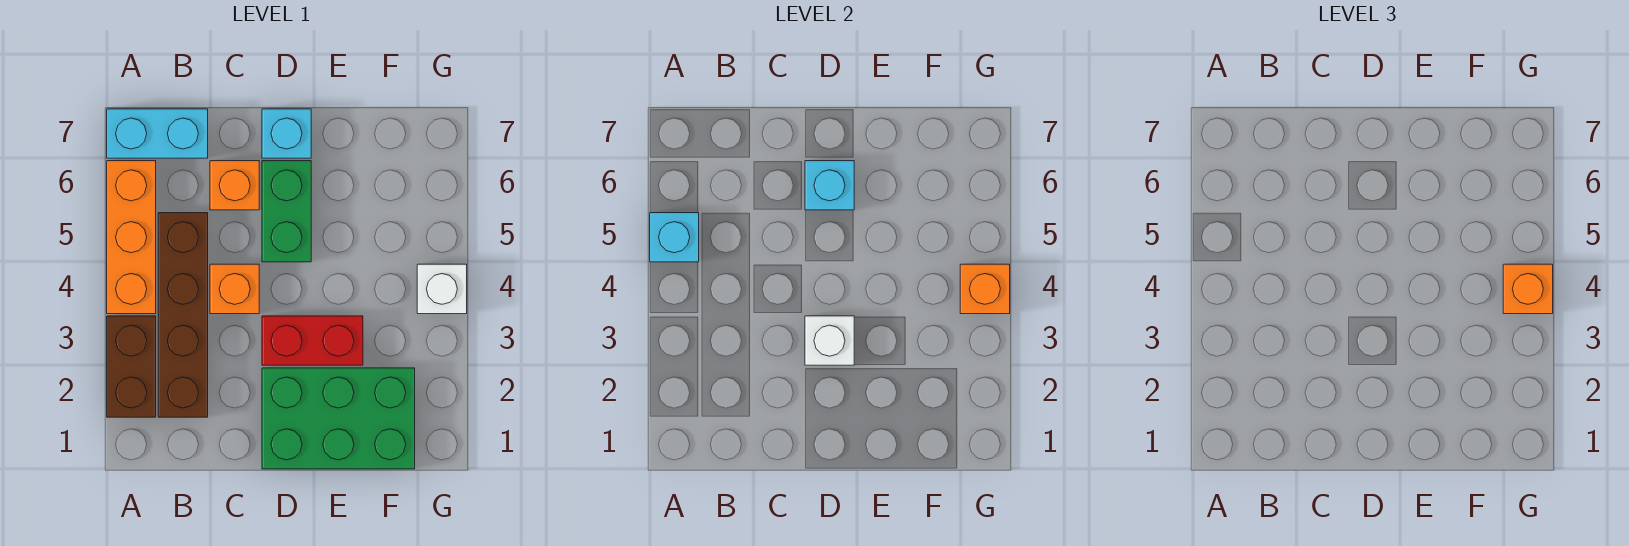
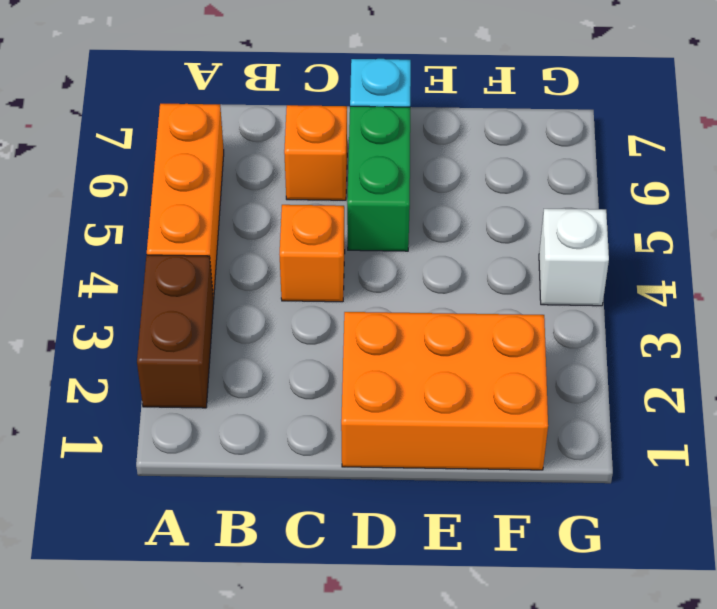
orange 2x3 brick [341,312,548,470] -> green 2x3 brick [262,368,415,469]
none -> cyan 1x2 brick [107,109,208,158]
none -> brown 1x4 brick [158,213,208,417]
none -> red 1x2 brick [262,316,363,365]

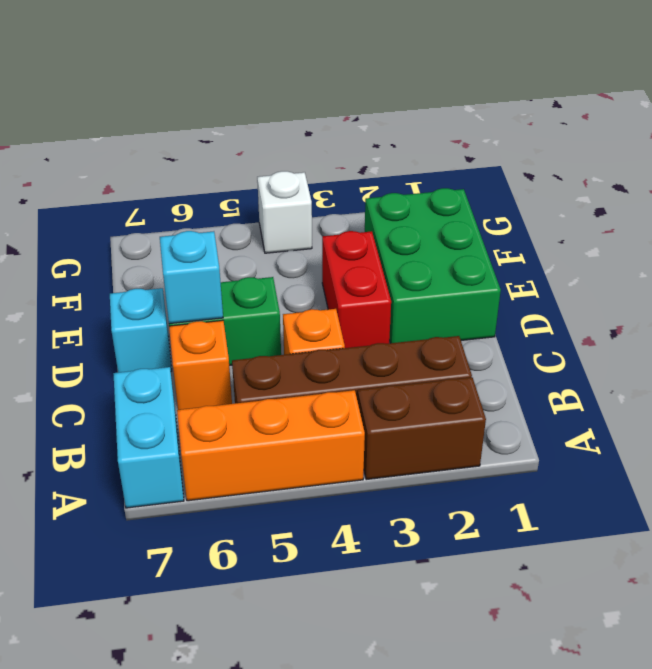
none -> cyan 1x1 brick [650,213,699,262]
none -> white 1x1 brick [805,316,854,365]
none -> orange 1x1 brick [960,264,1010,314]

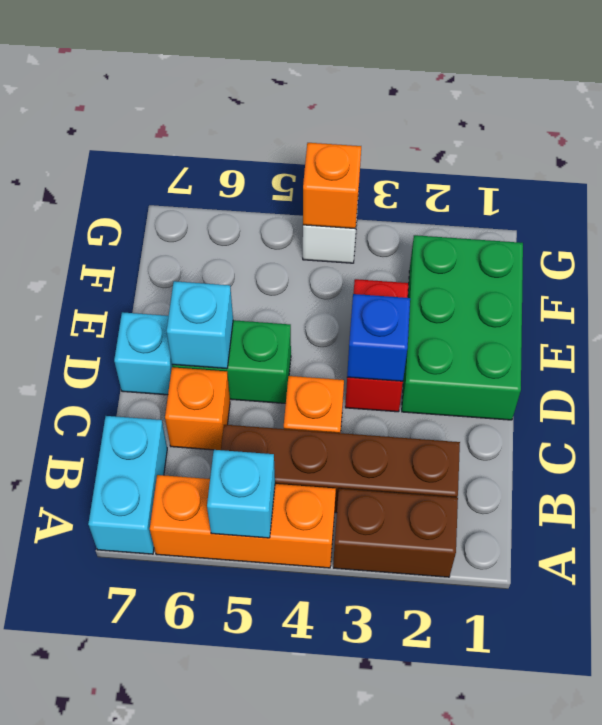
blue 1x1 brick [347,294,410,381] -> white 1x1 brick [805,316,854,365]
none -> orange 1x1 brick [1503,264,1553,314]

